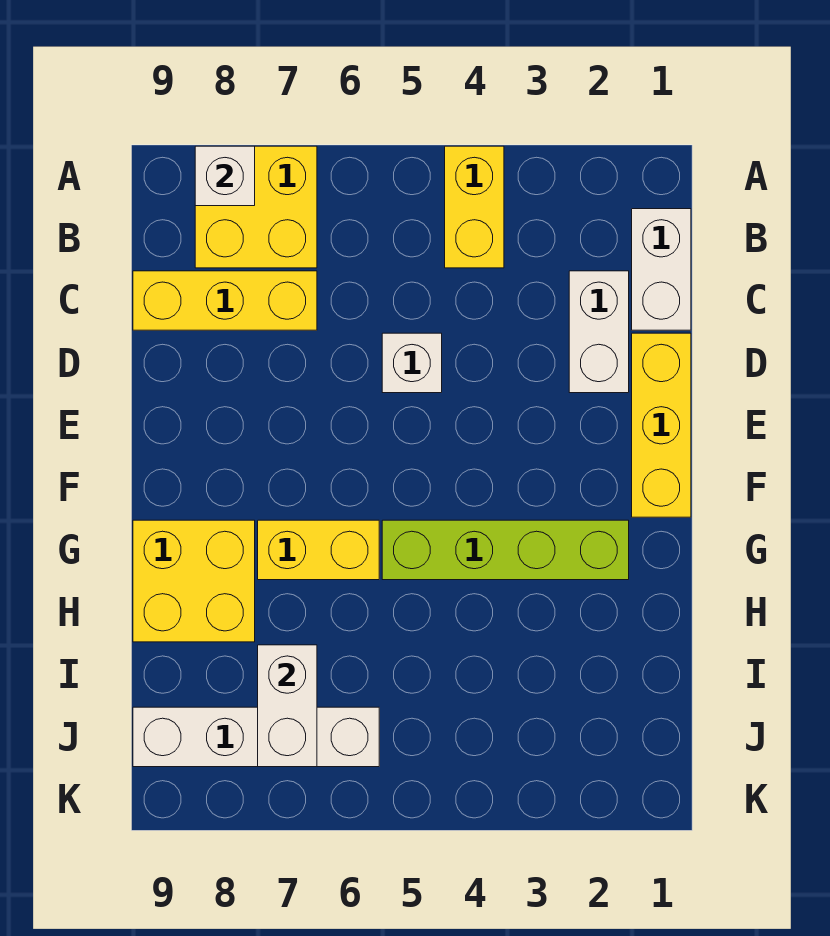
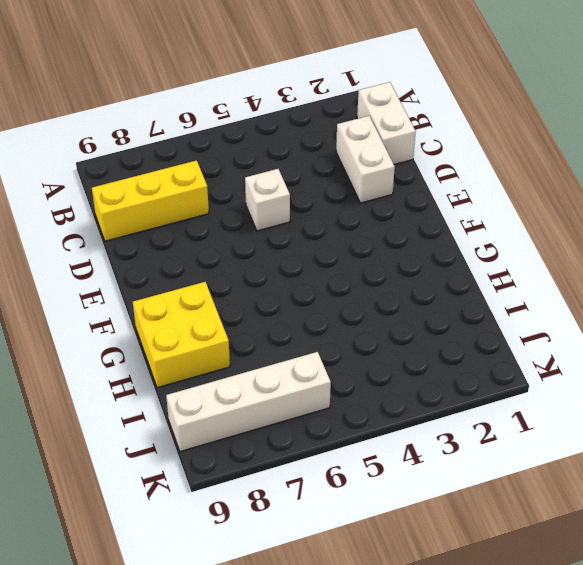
none -> yellow 1x2 brick [445,146,504,268]
none -> yellow 2x2 brick [195,146,317,268]
none -> yellow 1x3 brick [632,333,691,517]

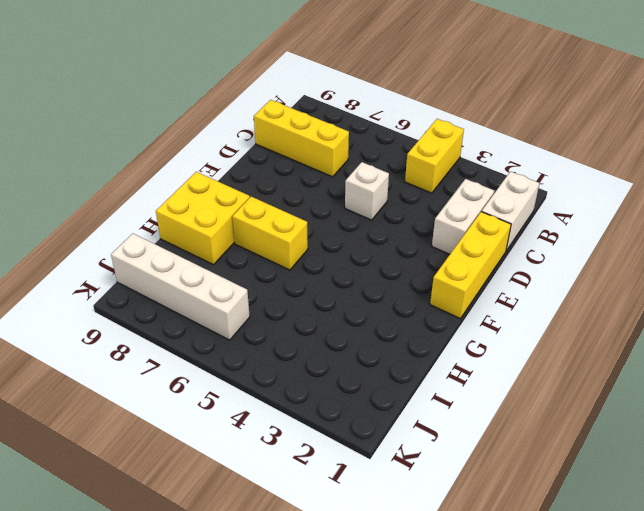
none -> yellow 2x2 brick [195,146,317,268]
none -> lime 1x4 brick [382,520,629,580]
none -> white 1x1 brick [195,146,255,206]

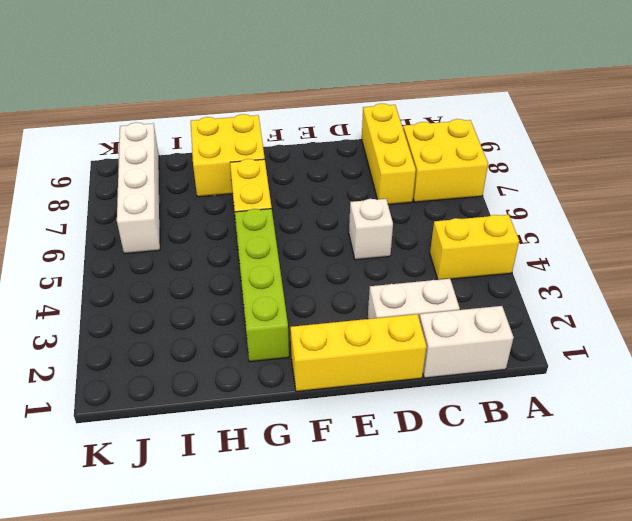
none -> white 1x1 brick [195,146,255,206]
none -> white 1x2 brick [258,645,317,767]

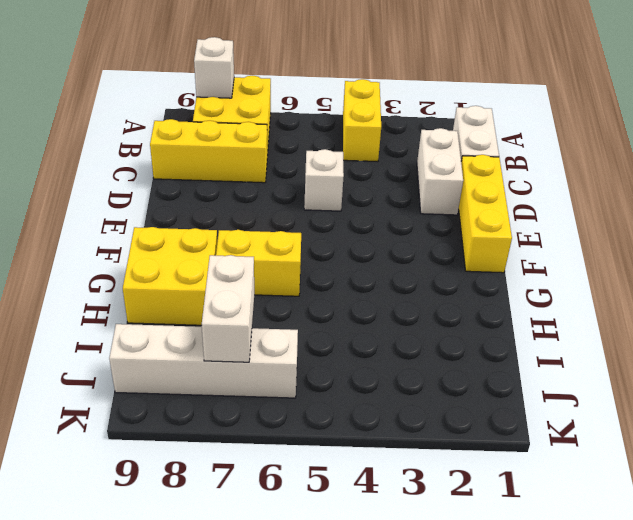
none -> lime 1x4 brick [382,520,629,580]

